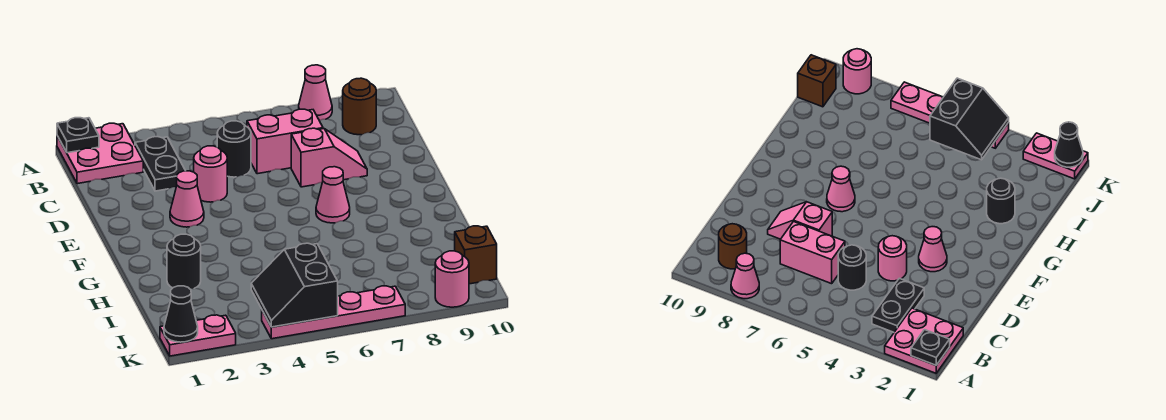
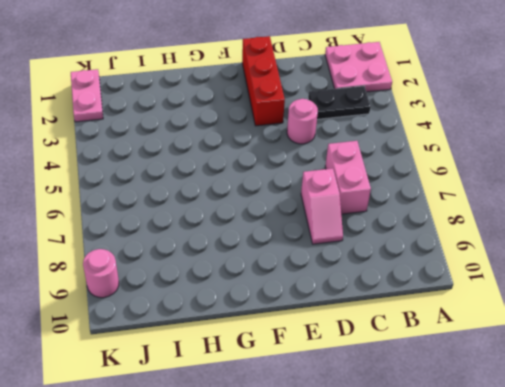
red 1x3 brick [242,36,285,126] -> pink 1x1 cone [170,171,204,227]
none -> pink 1x1 cone [299,65,332,121]
none -> brown 1x1 round brick [343,78,376,135]
none -> black 1x1 round brick [217,121,251,177]

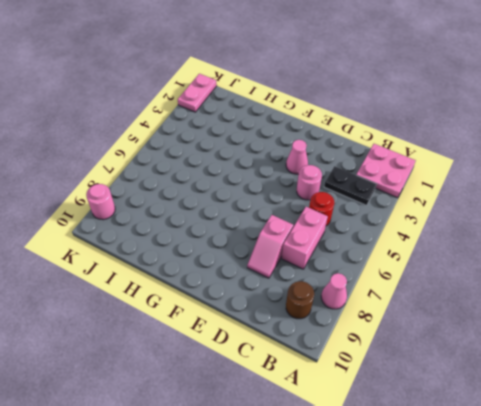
red 1x1 round brick [309,192,334,226] -> black 1x1 round brick [217,121,251,177]
none -> pink 1x1 cone [316,167,350,223]
none -> black 1x1 round brick [167,234,201,289]
none -> brown 1x1 brick [455,226,497,284]

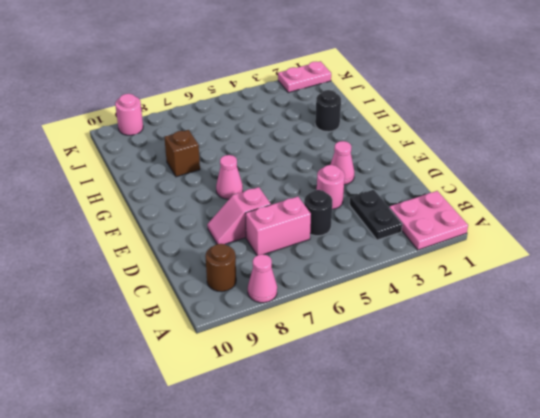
brown 1x1 brick [164,130,200,177] -> brown 1x1 brick moved to [455,226,497,284]
none -> pink 1x4 plate [262,286,405,339]
none -> black 1x1 plate [57,118,99,153]
none -> black 2x2 slope [251,243,338,327]

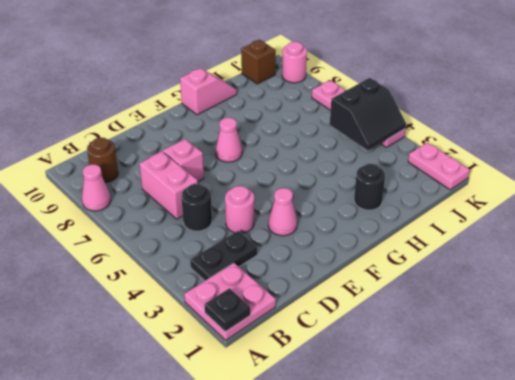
pink 1x2 slope [180,68,237,115] -> none
none -> black 1x1 cone [164,286,198,342]

